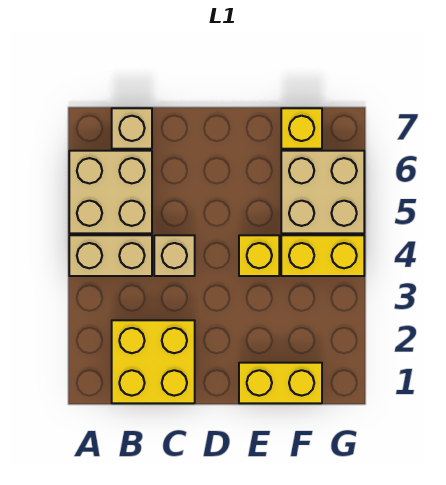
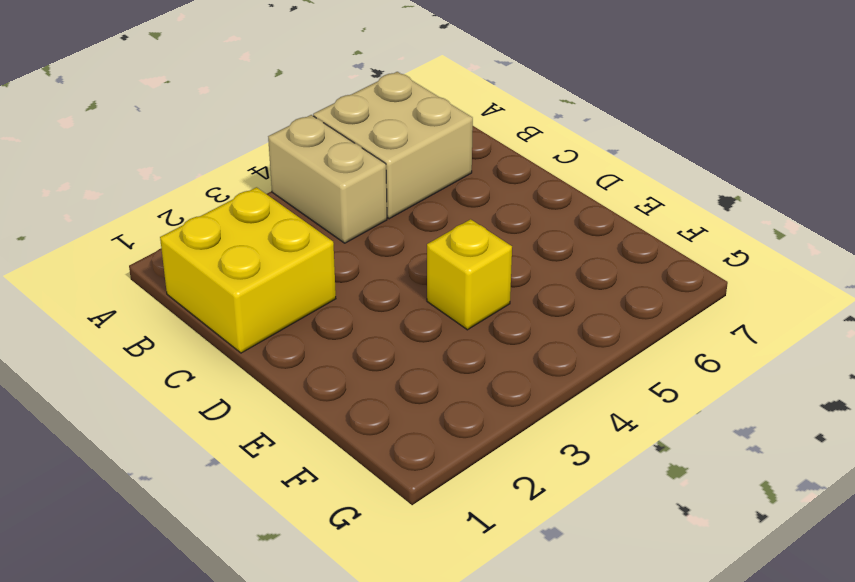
none -> tan 1x1 brick [112,108,152,149]
none -> tan 1x1 brick [154,235,195,276]

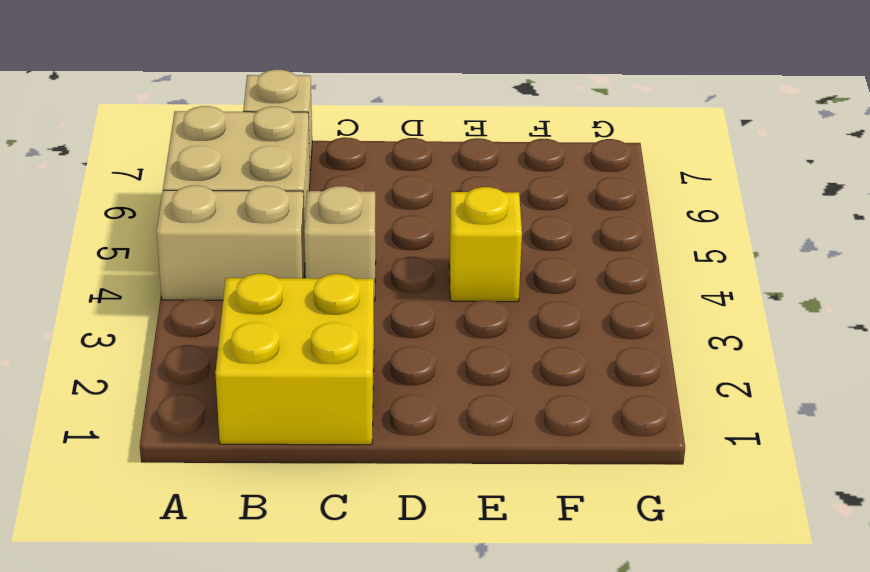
none -> yellow 1x2 brick [239,363,322,403]
none -> yellow 1x2 brick [281,235,364,276]

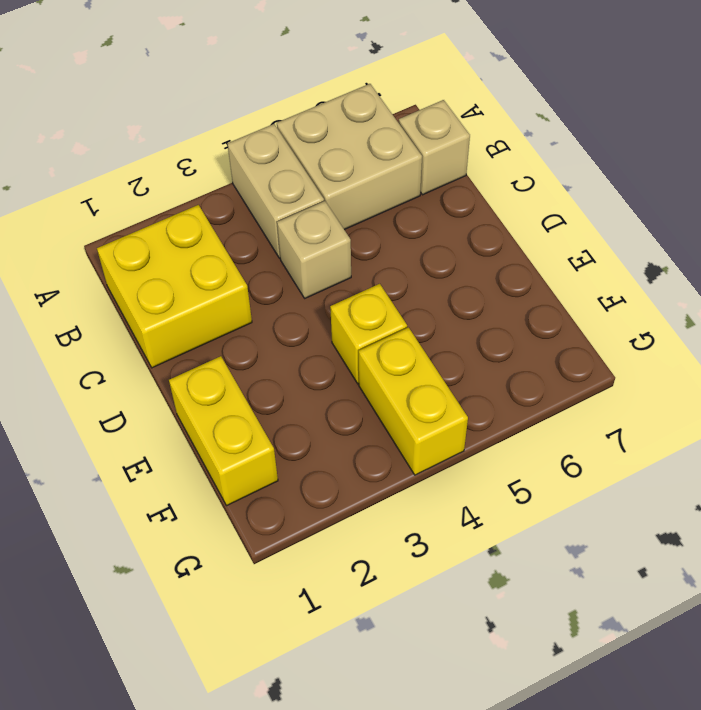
none -> tan 2x2 brick [281,151,364,233]
none -> yellow 1x1 brick [281,108,322,149]

